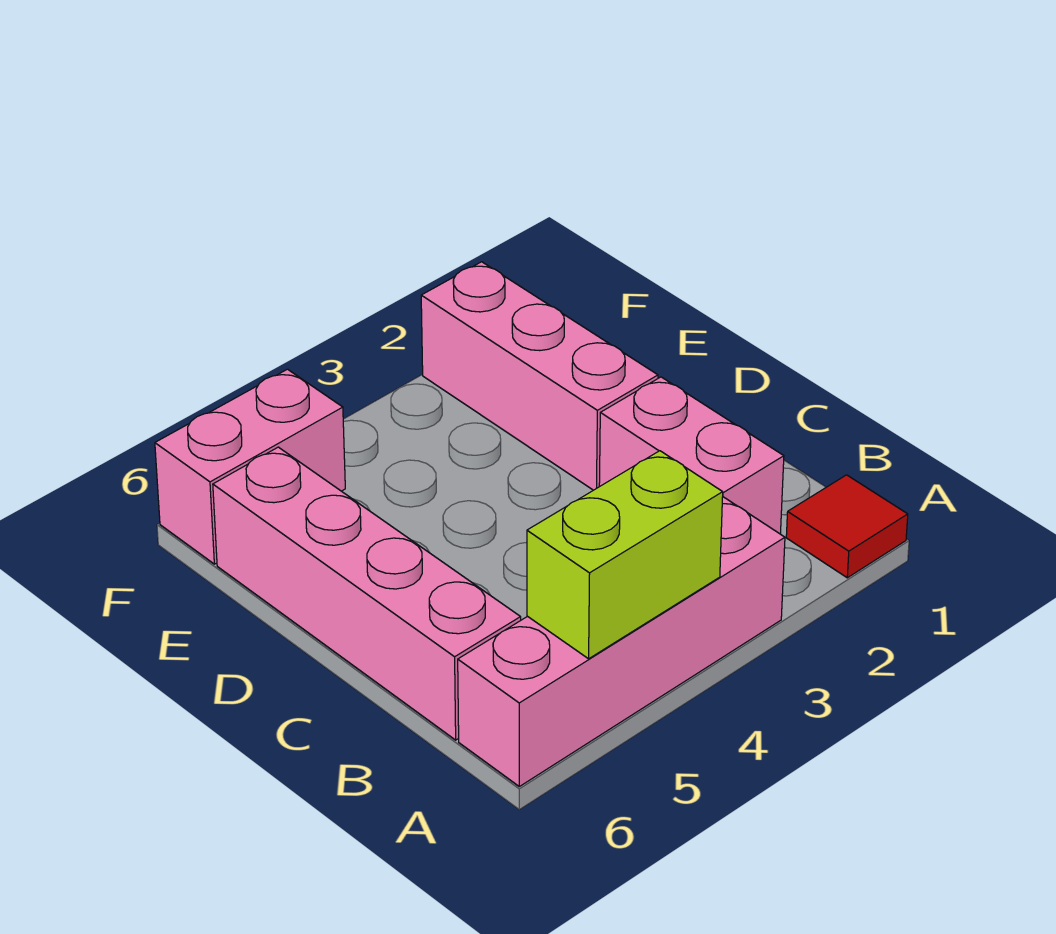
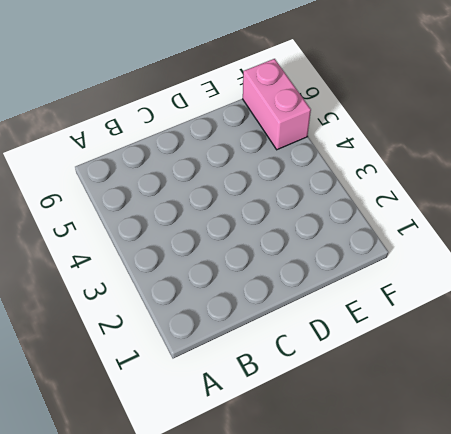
none -> red 1x1 tile [786,475,908,578]
none -> pink 1x4 brick [458,497,785,786]

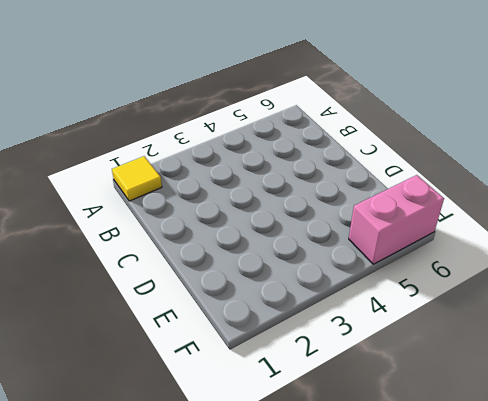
yellow 1x1 tile [112,156,162,201] -> red 1x1 tile [786,475,908,578]
none -> pink 1x4 brick [458,497,785,786]
none -> pink 1x2 brick [599,377,784,534]

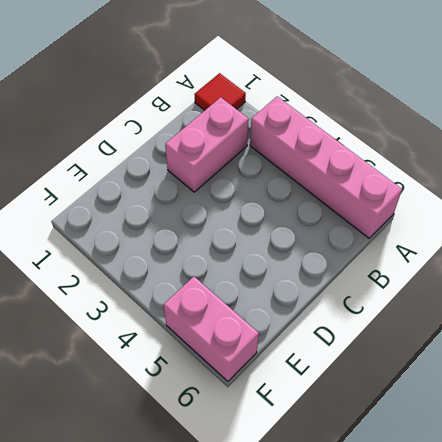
none -> pink 1x4 brick [213,447,521,740]
none -> pink 1x3 brick [421,262,658,490]

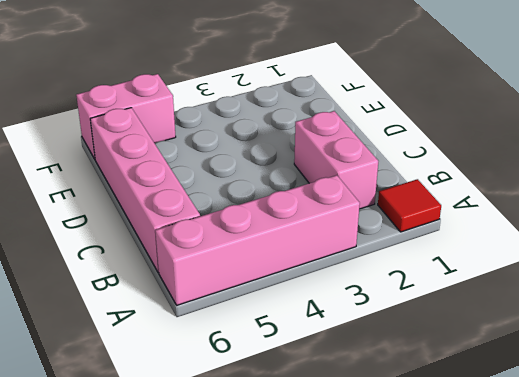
none -> pink 1x3 brick [421,262,658,490]
none -> lime 1x2 brick [527,451,723,659]

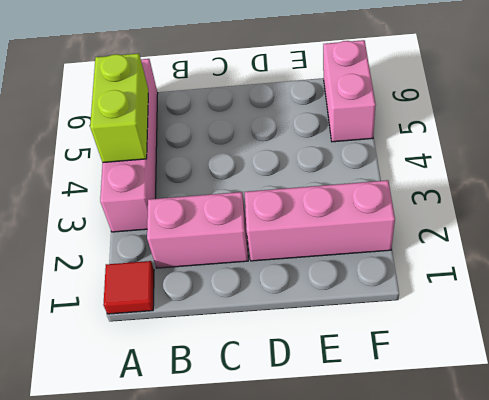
none -> pink 1x4 brick [213,447,521,740]

